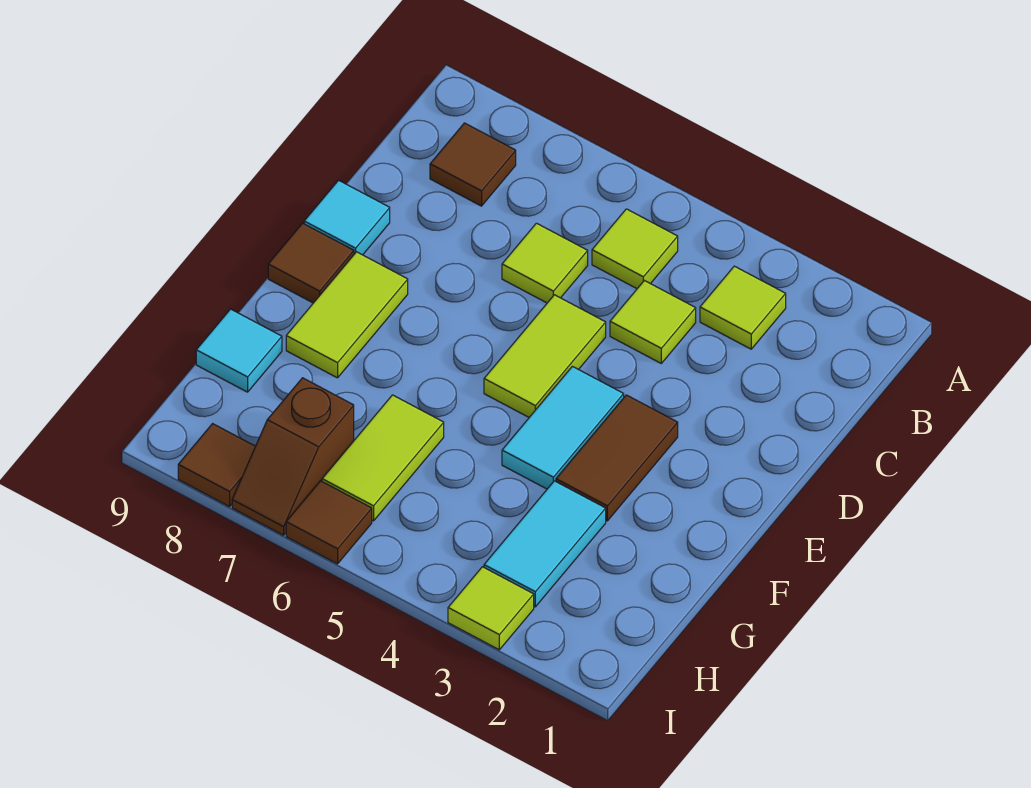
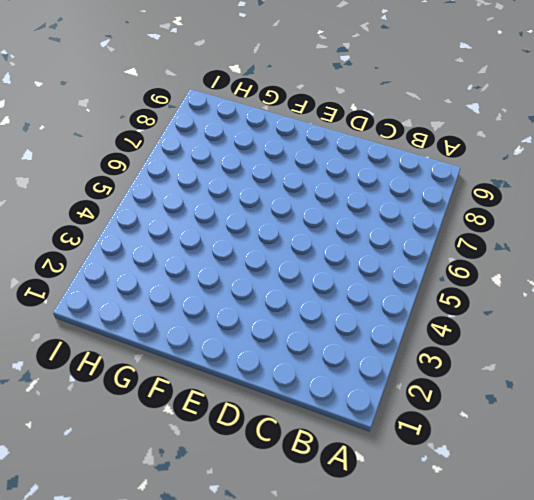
none -> lime 1x1 tile [700,266,786,349]
none -> lime 1x1 tile [592,209,678,289]
none -> brown 1x1 tile [430,123,516,206]

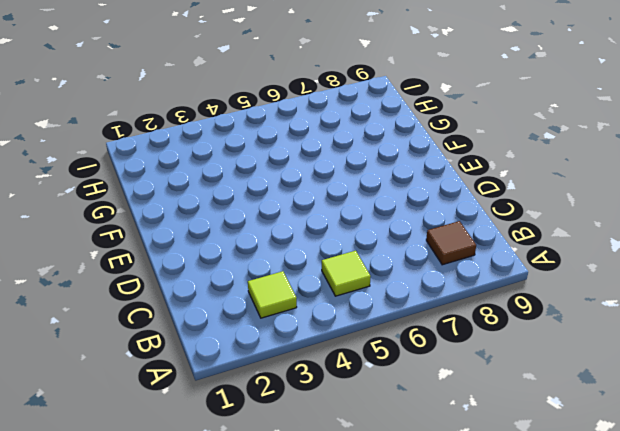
none -> lime 1x1 tile [610,280,696,363]
none -> lime 1x1 tile [502,223,588,303]
none -> lime 1x2 tile [484,295,606,417]

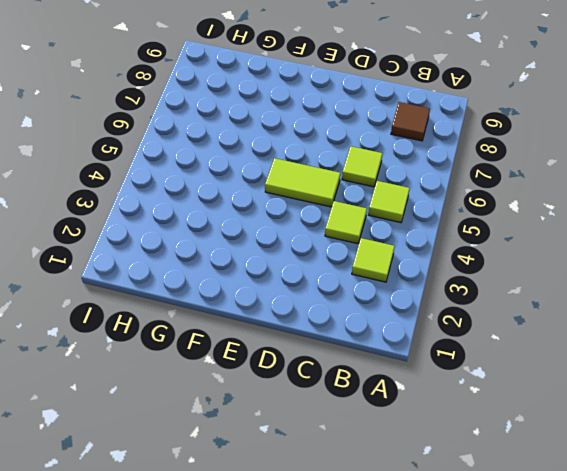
none -> cyan 1x1 tile [304,180,390,255]
none -> brown 1x2 tile [556,395,678,521]
none -> cyan 1x2 tile [502,366,624,489]

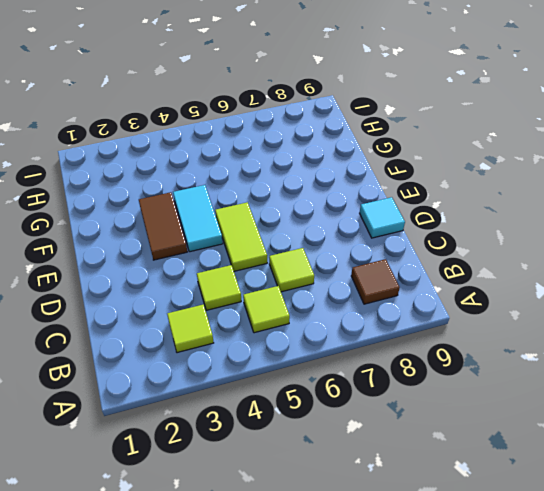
none -> lime 1x2 tile [286,252,408,378]
none -> brown 1x1 tile [268,223,354,303]
none -> cyan 1x2 tile [484,481,606,607]

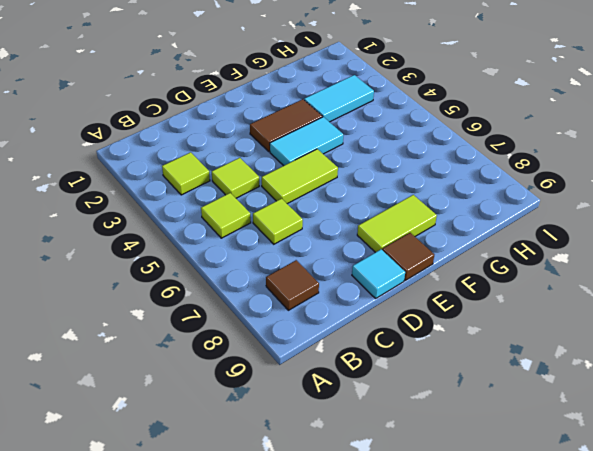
none -> lime 1x2 tile [322,395,444,521]
none -> cyan 1x1 tile [196,309,282,392]
none -> brown 1x2 slope [232,378,354,535]

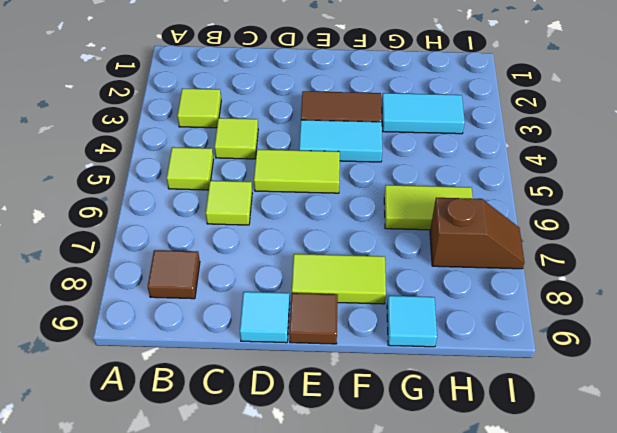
none -> lime 1x1 tile [448,567,534,650]
none -> brown 1x1 tile [286,481,372,564]
none -> brown 1x1 tile [178,424,256,507]

